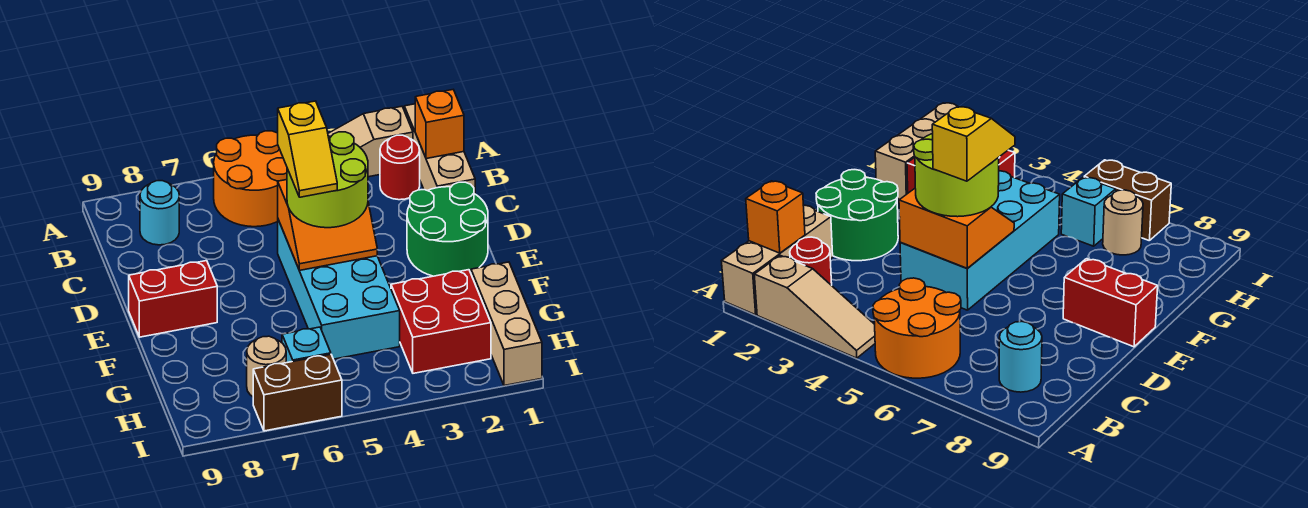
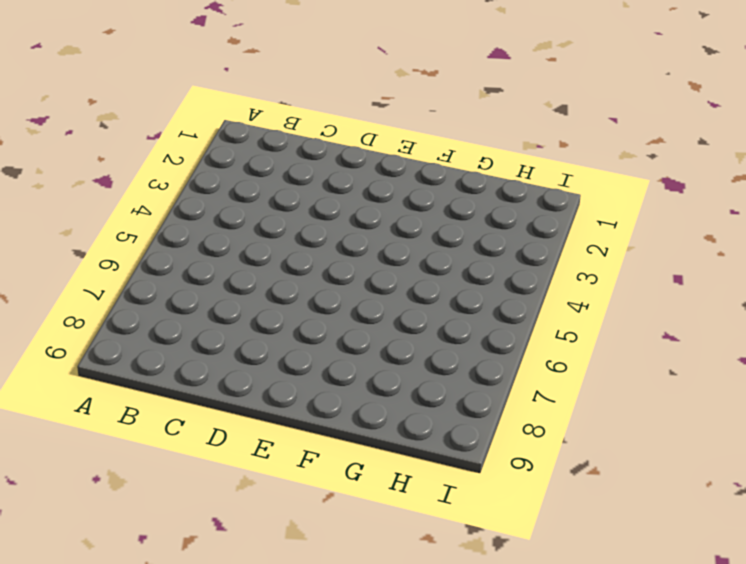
none -> tan 1x3 brick [404,104,475,194]
none -> tan 1x3 slope [328,106,413,177]
none -> orange 2x2 round brick [214,131,287,227]

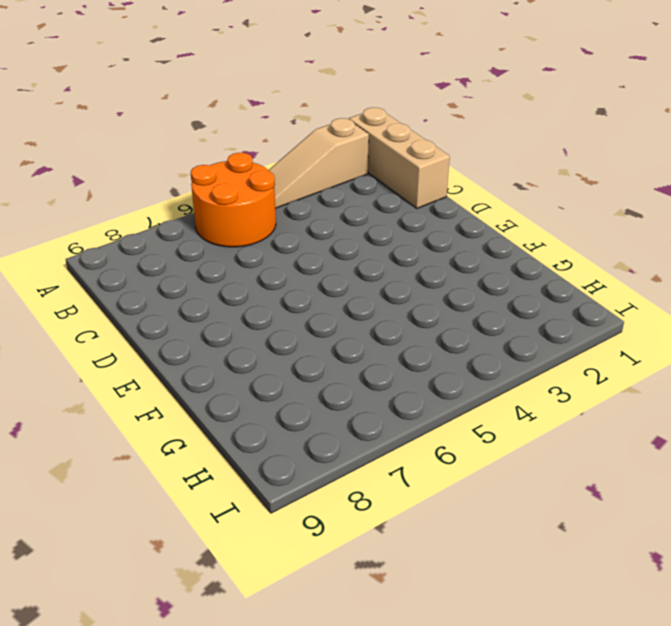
none -> red 1x1 round brick [380,135,420,200]
none -> cyan 1x1 round brick [140,181,179,245]
none -> green 2x2 round brick [407,182,488,276]

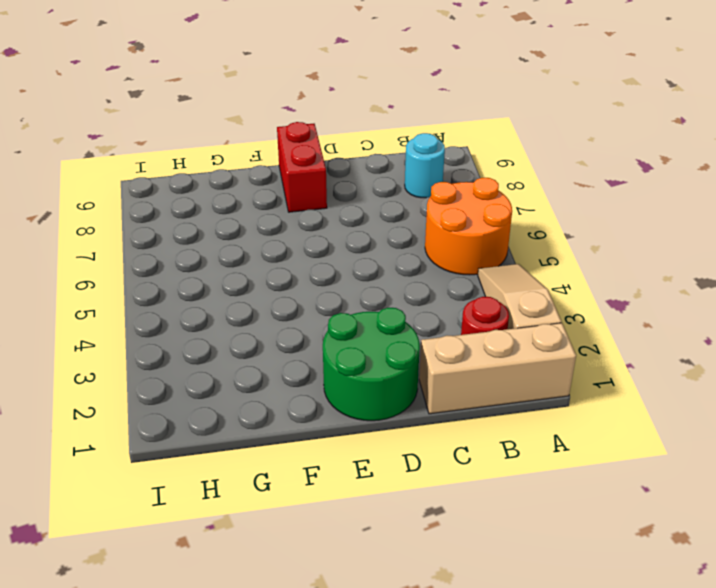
none -> cyan 2x4 brick [278,220,400,359]
none -> tan 1x3 brick [471,262,542,386]
none -> red 2x2 brick [391,270,491,373]

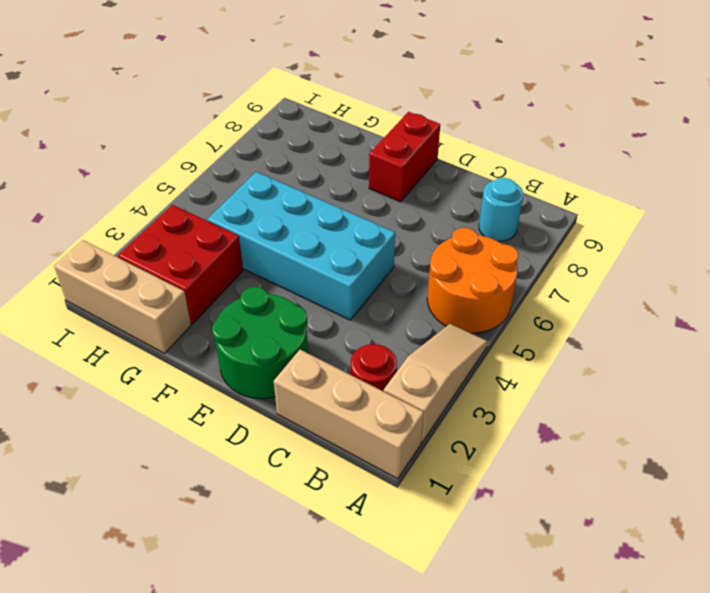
none -> cyan 1x1 brick [282,327,331,363]
none -> tan 1x1 round brick [247,336,286,397]
none -> brown 1x2 brick [253,354,342,431]

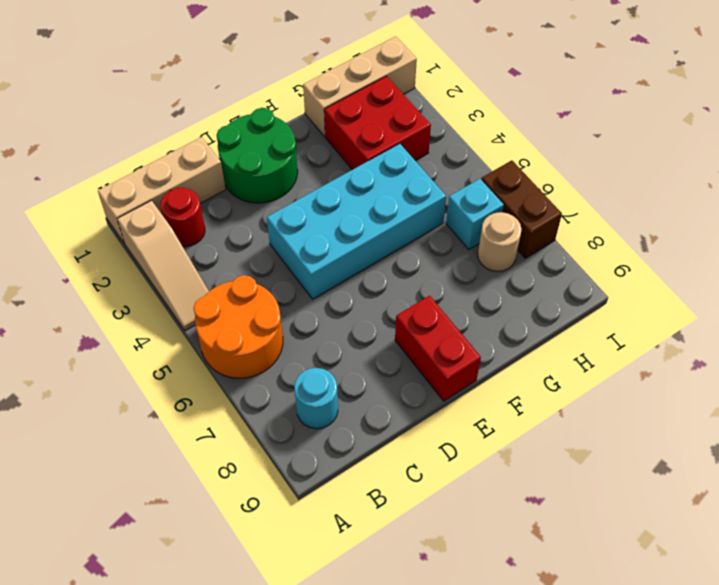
none -> orange 1x1 brick [415,90,464,159]
none -> orange 2x2 slope [278,180,377,270]
none -> lime 2x2 round brick [287,132,368,228]

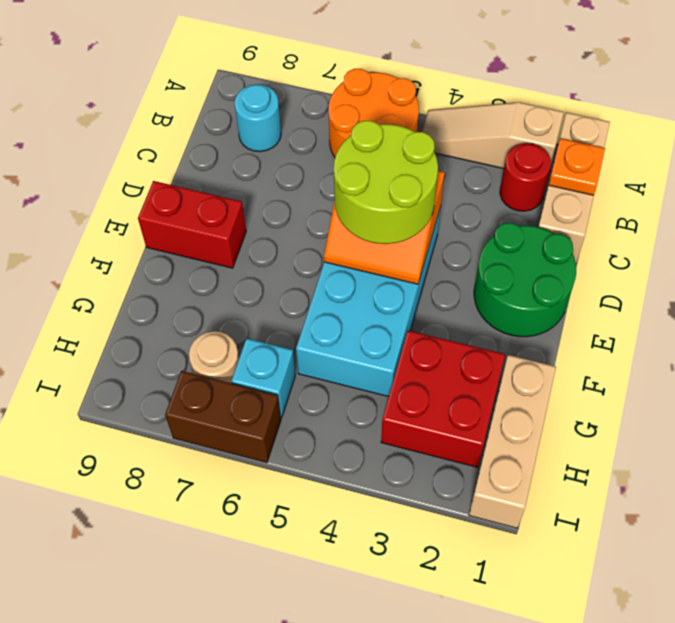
orange 1x1 plate [549,138,605,195] -> orange 1x1 brick [415,90,464,159]
none -> yellow 1x2 slope [278,101,337,197]

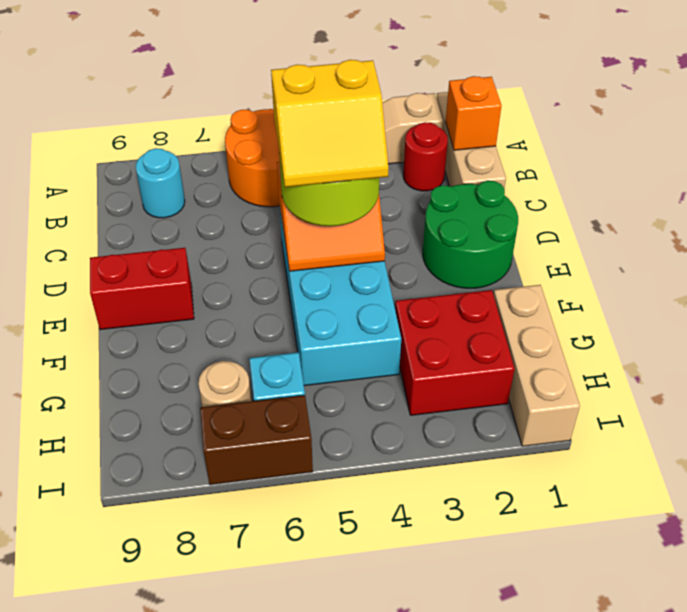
yellow 2x2 slope [271,60,389,187] -> yellow 1x2 slope [278,101,337,197]

